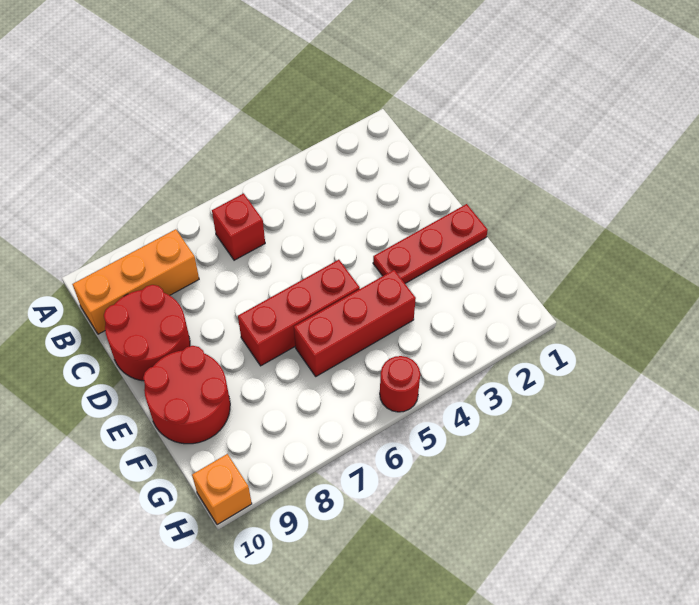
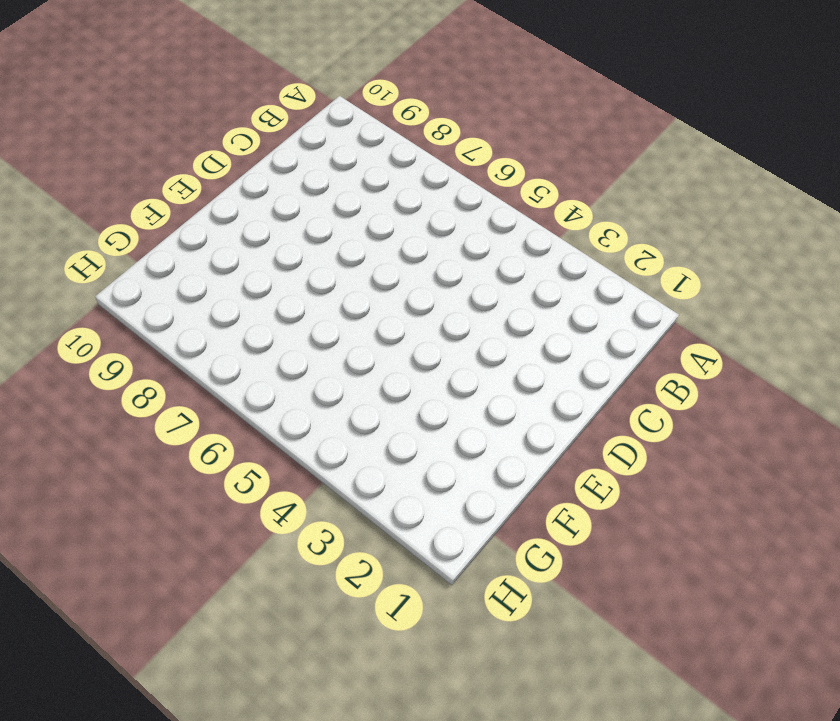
none -> red 1x1 brick [212,193,265,260]
none -> orange 1x3 brick [72,229,199,334]

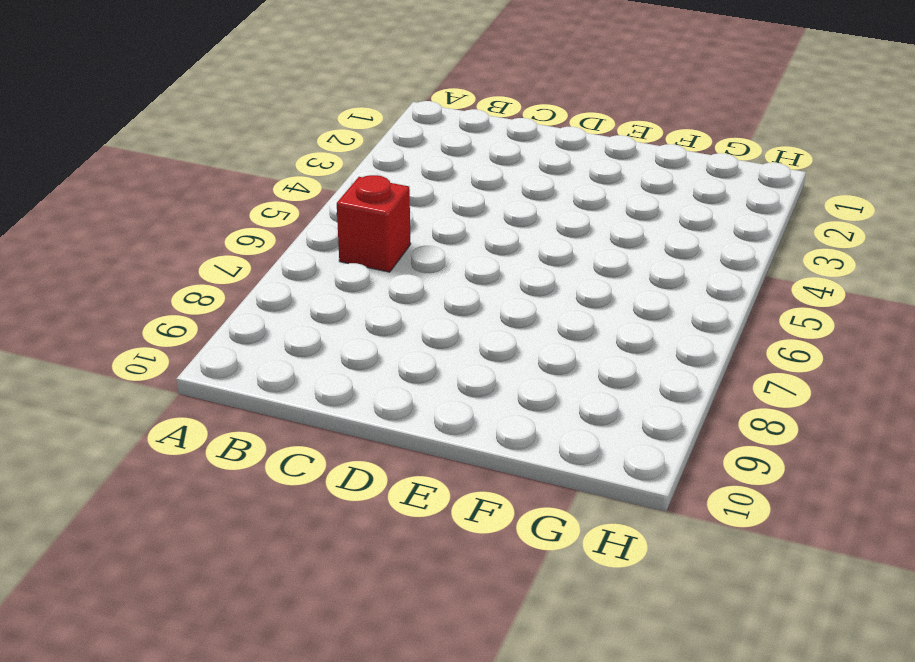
none -> orange 1x3 brick [72,229,199,334]
none -> red 2x2 round brick [104,285,190,381]

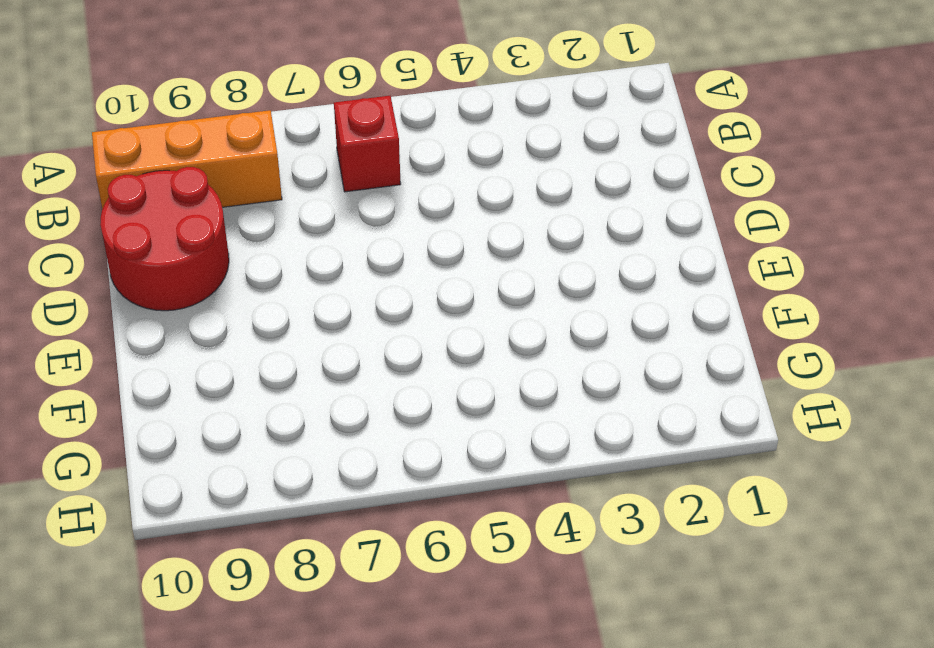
none -> red 1x3 plate [373,204,488,283]
none -> red 1x3 brick [238,260,360,366]

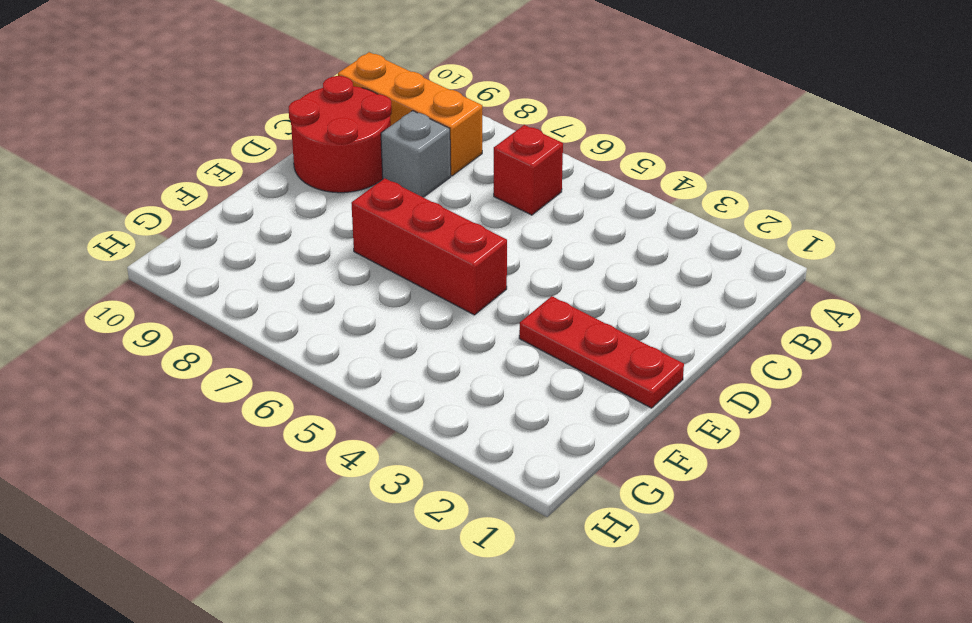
grey 1x1 brick [381,111,451,197] -> none
none -> red 2x2 round brick [143,346,230,444]
none -> red 1x3 brick [294,270,416,376]

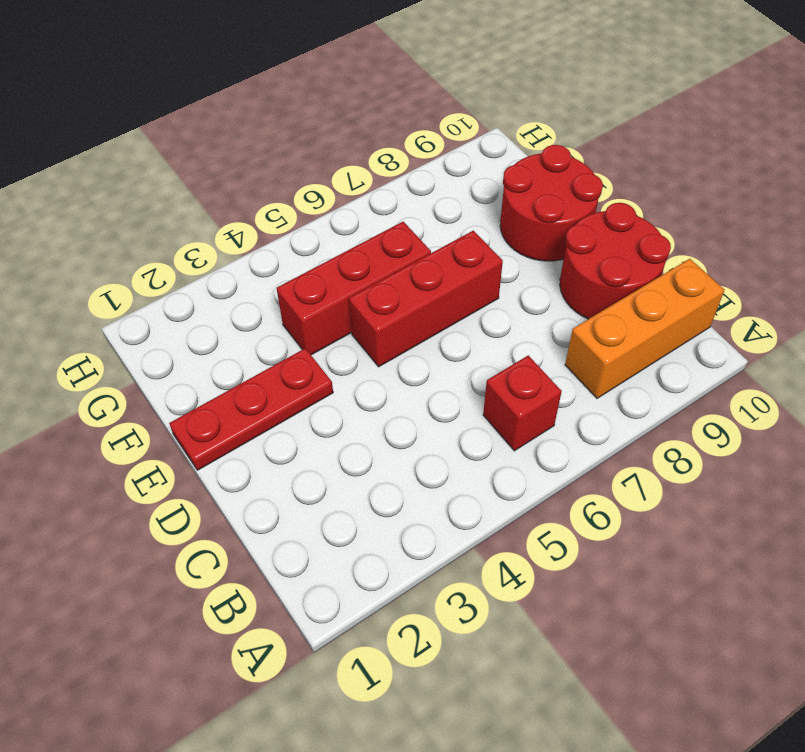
none -> red 1x1 round brick [380,356,420,412]
none -> orange 1x1 brick [192,454,252,525]

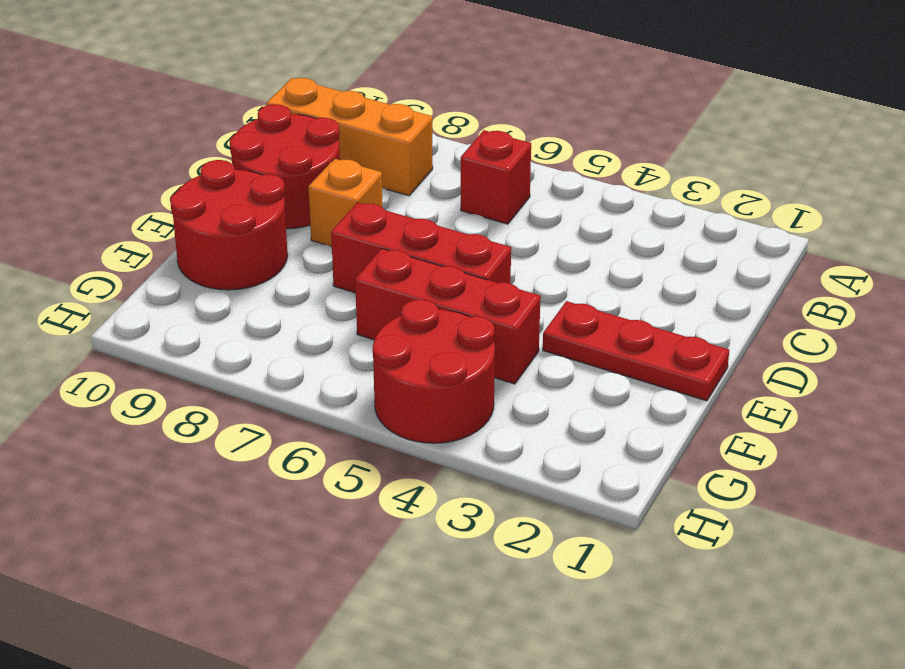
orange 1x1 brick [308,159,382,247] -> orange 1x1 brick moved to [192,454,252,525]
red 2x2 round brick [373,299,495,443] -> red 1x1 round brick [380,356,420,412]

